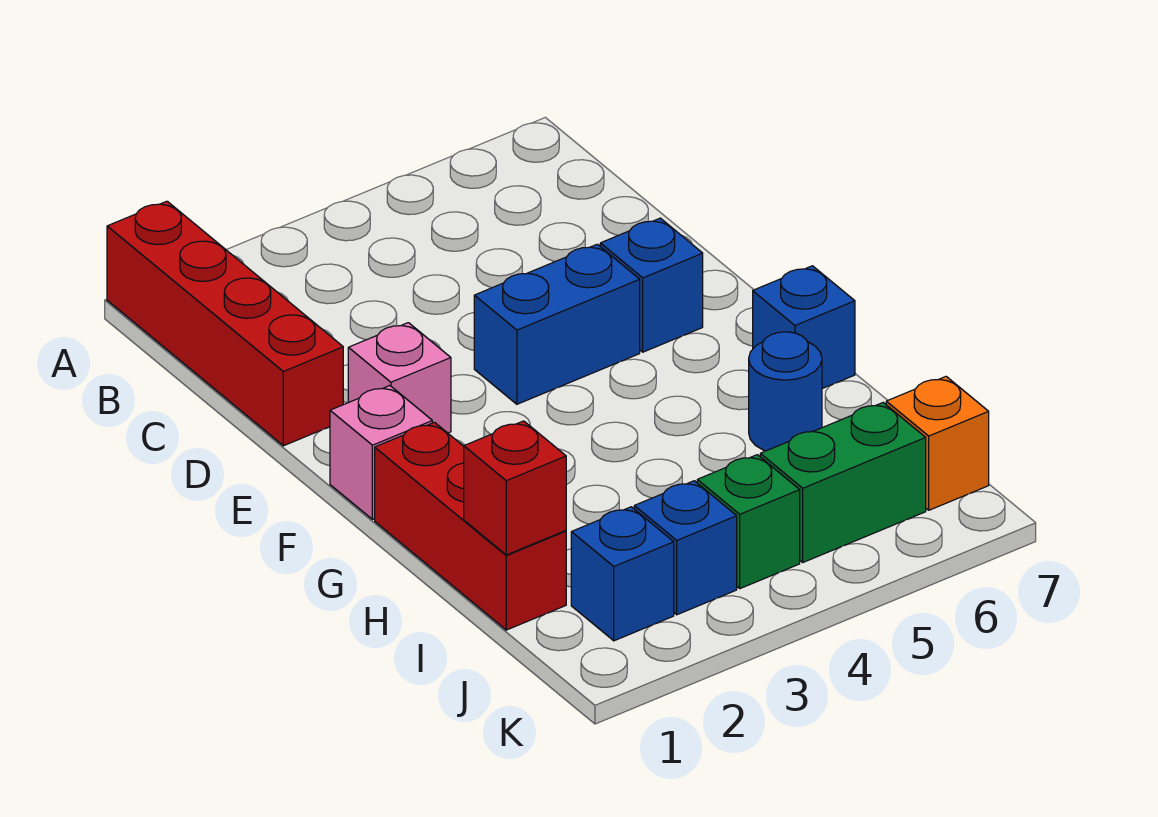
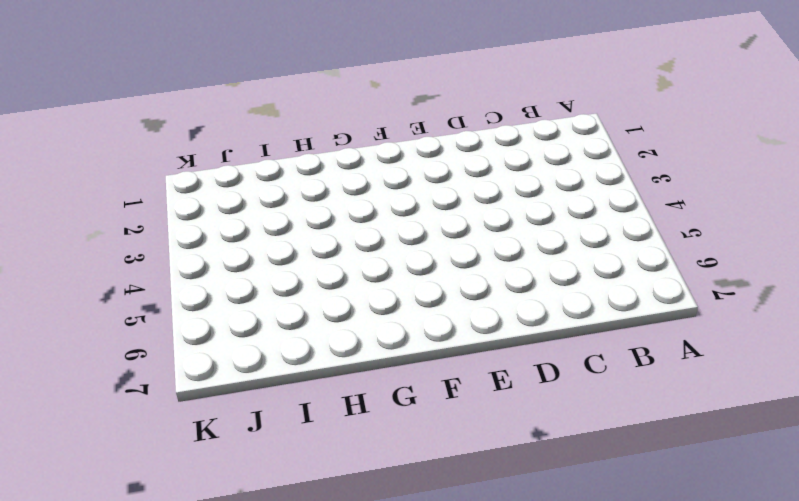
none -> red 1x4 brick [107,201,343,446]
none -> pink 1x1 brick [348,323,451,433]
none -> blue 1x2 brick [474,244,640,404]

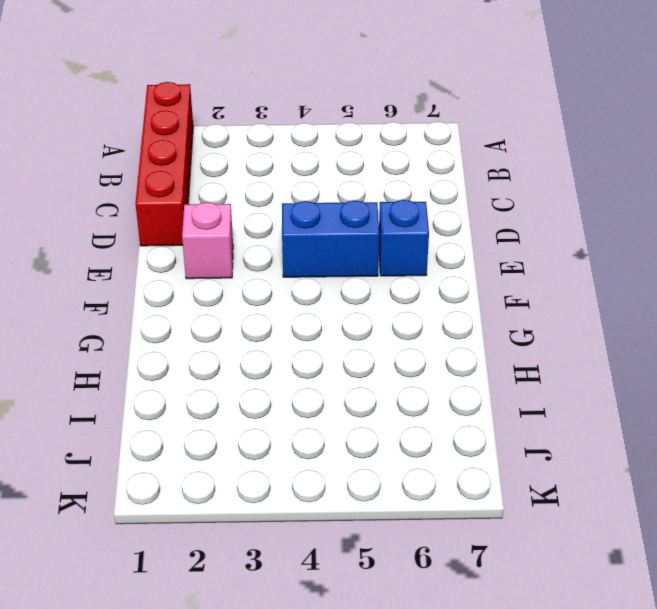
none -> pink 1x1 brick [330,386,432,520]
none -> red 1x3 brick [375,422,566,630]
none -> blue 1x1 brick [753,266,855,389]

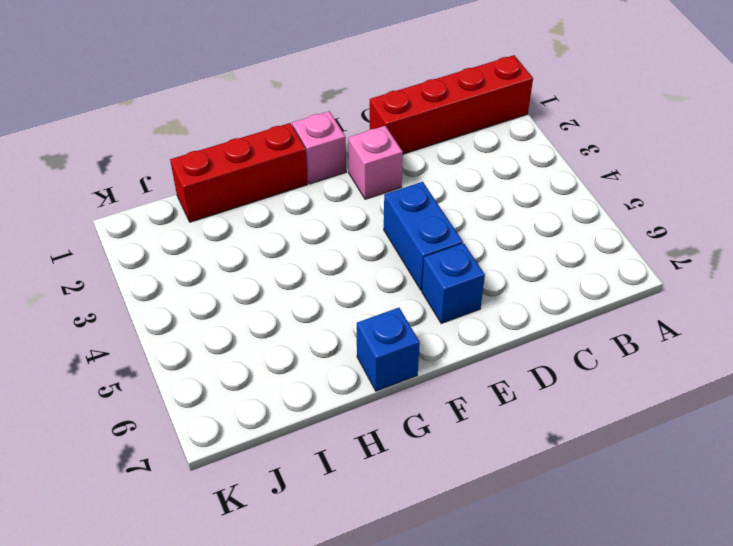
none -> blue 1x1 round brick [749,332,822,451]
none -> blue 1x1 brick [571,507,674,641]
none -> blue 1x1 brick [634,481,737,615]

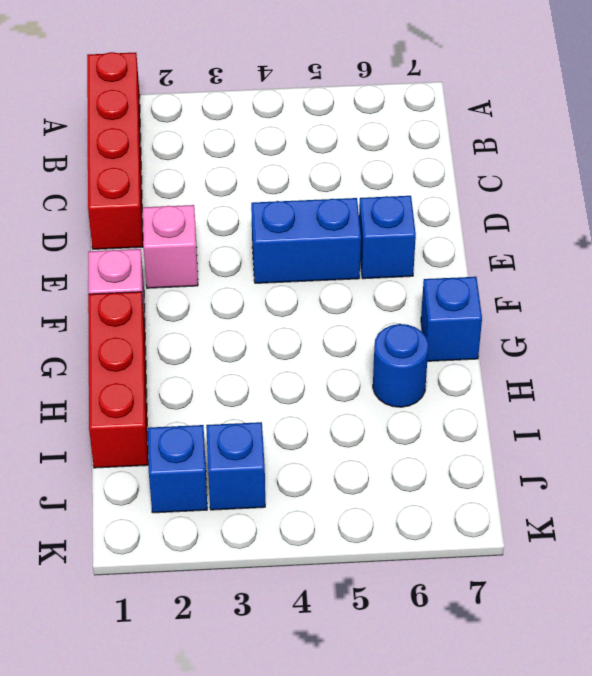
none -> green 1x1 brick [697,455,800,589]
none -> green 1x2 brick [760,403,926,562]
none -> orange 1x1 brick [886,377,989,510]

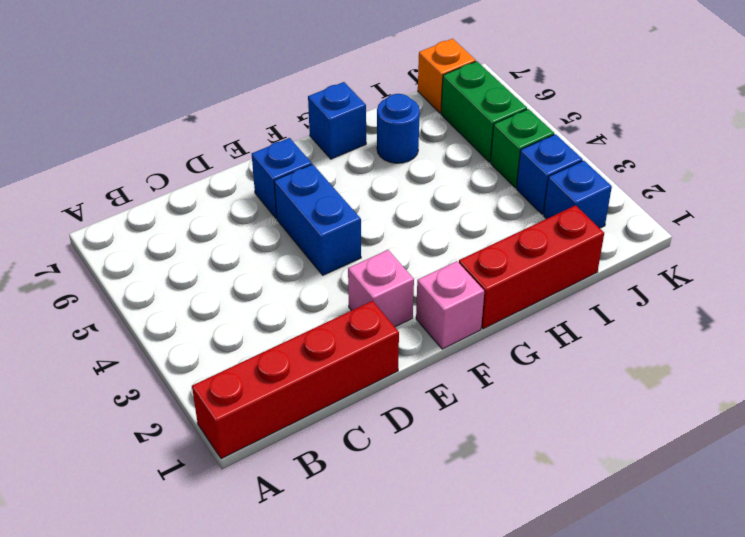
none -> red 1x1 brick [464,421,566,555]

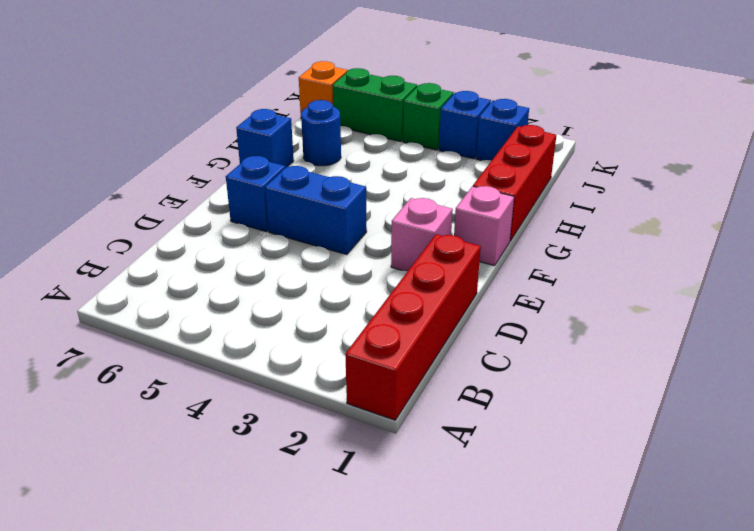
none -> red 1x1 brick [464,421,566,555]

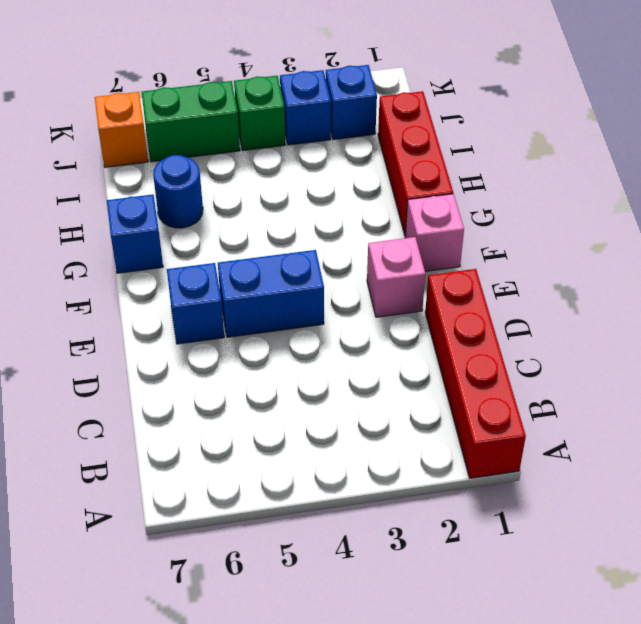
none -> red 1x1 brick [464,421,566,555]

